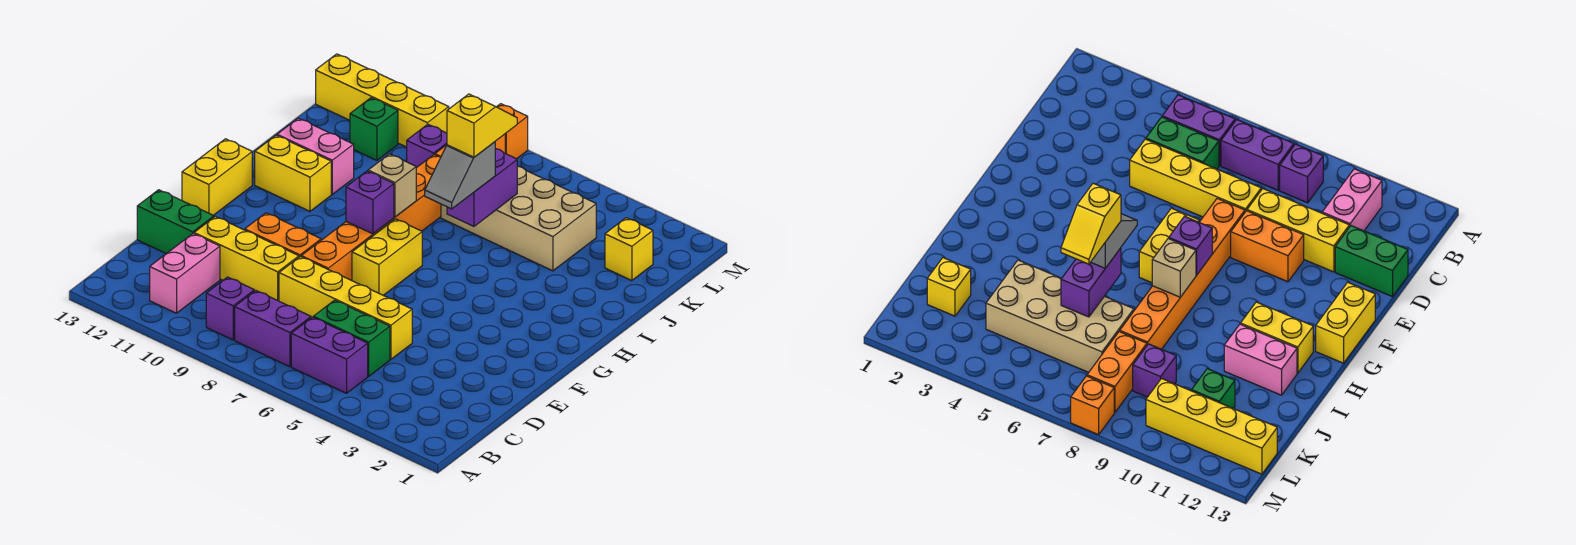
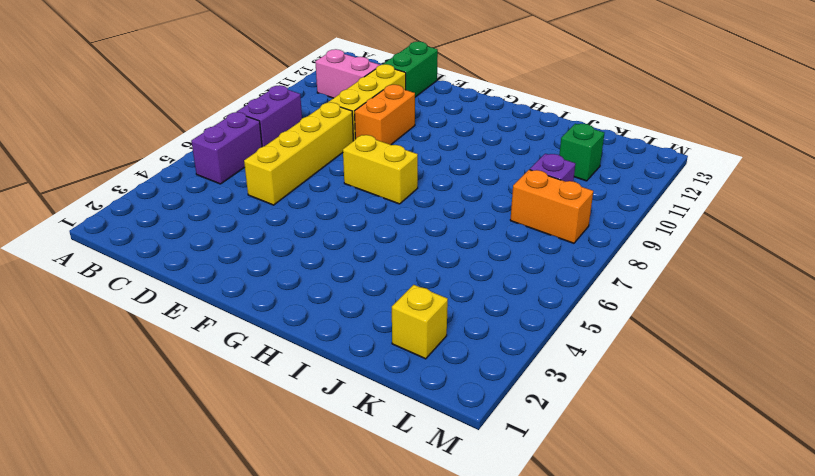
none -> purple 1x1 brick [206,277,254,340]
none -> green 1x2 brick [313,300,390,376]
none -> orange 1x6 brick [301,155,441,281]

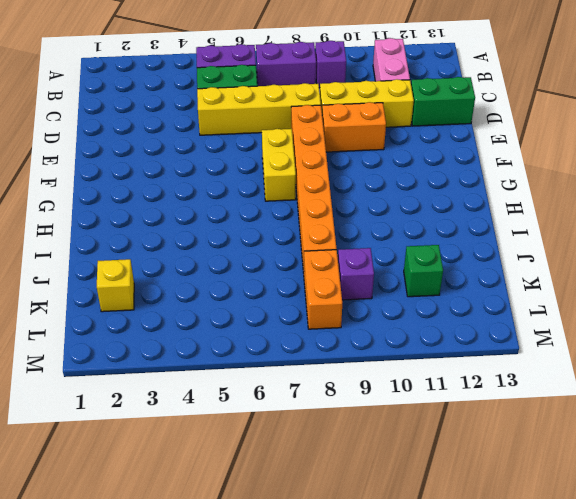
none -> yellow 1x2 brick [182,139,252,215]
none -> yellow 1x2 brick [255,135,331,211]
none -> pink 1x2 brick [277,118,354,194]

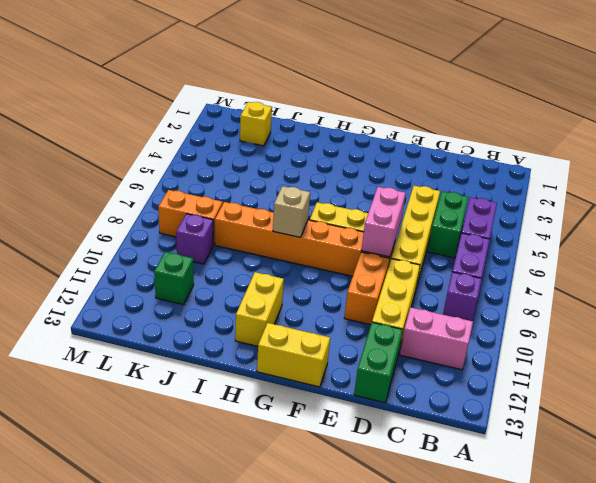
pink 1x2 brick [362,187,406,257] -> pink 1x2 brick moved to [277,118,354,194]
none -> tan 2x4 brick [441,166,596,271]
none -> yellow 1x4 brick [316,54,449,147]
none -> orange 1x1 brick [497,104,528,159]

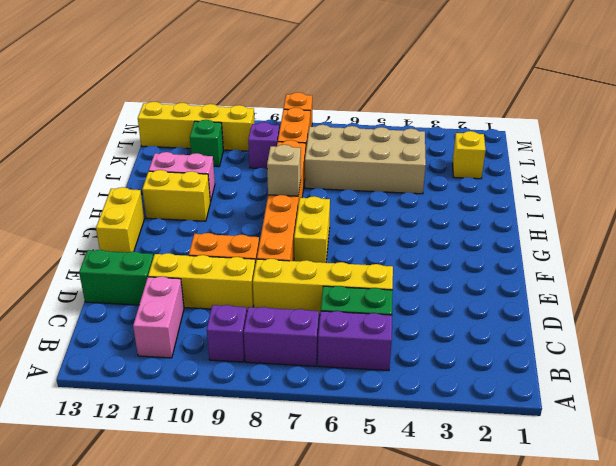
none -> purple 1x1 brick [346,171,394,234]
none -> purple 1x2 brick [447,149,517,226]
none -> grey 1x2 slope [425,142,495,209]

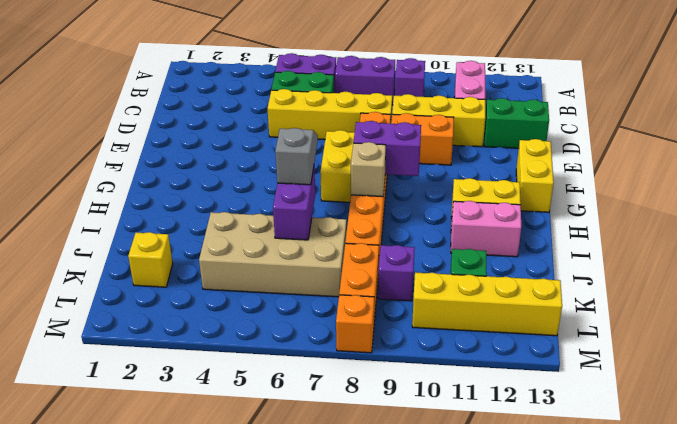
purple 1x2 brick [353,121,421,176] -> purple 1x1 brick [346,171,394,234]
none -> yellow 1x2 slope [447,94,517,157]

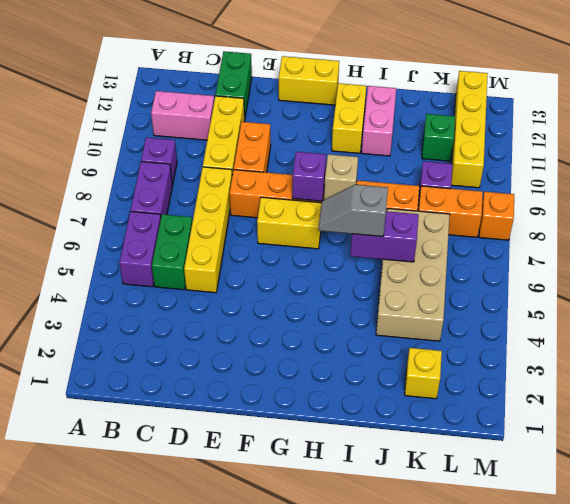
none -> yellow 1x2 slope [447,94,517,157]

